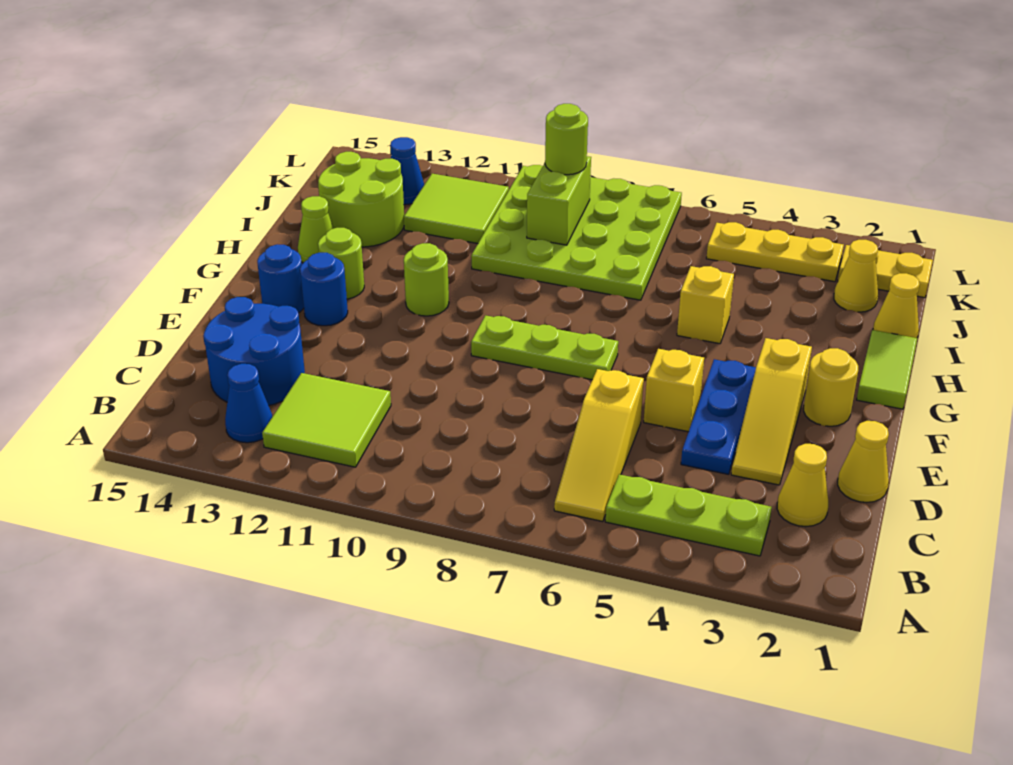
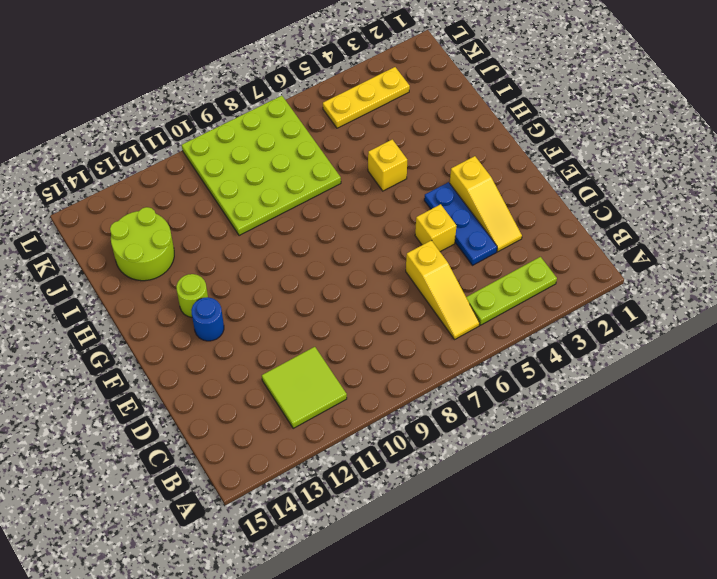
none -> blue 1x1 cone [225,364,272,443]
none -> yellow 1x1 cone [777,444,828,527]
none -> blue 2x2 round brick [203,297,305,406]

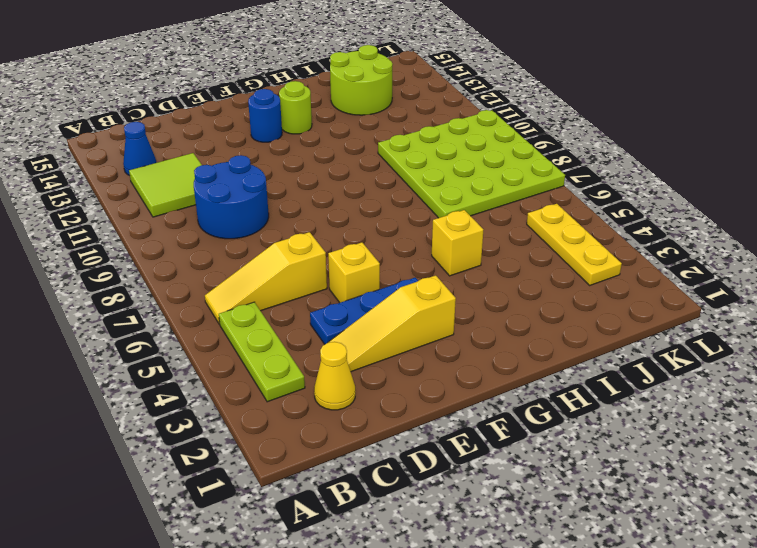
blue 2x2 round brick [194,155,269,239] -> blue 2x2 round brick moved to [203,297,305,406]
none -> yellow 1x1 cone [838,421,889,502]
none -> yellow 1x1 round brick [804,348,858,426]
none -> lime 1x3 plate [471,315,618,380]

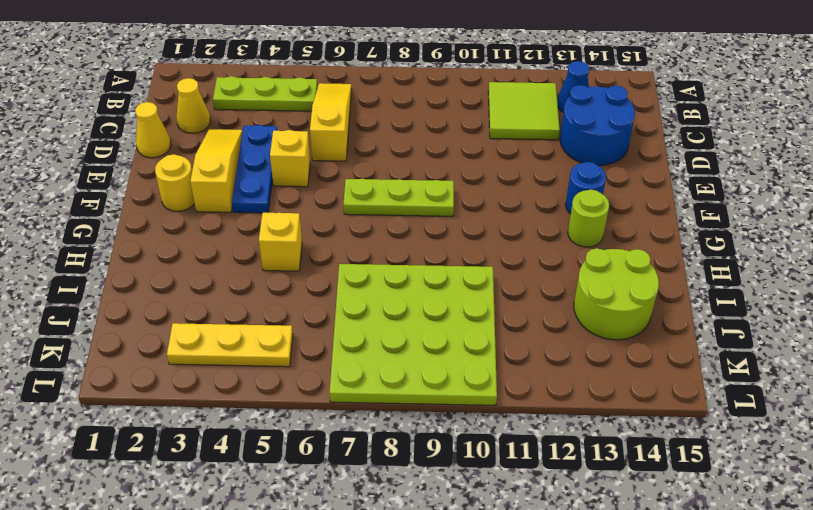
none -> blue 1x1 round brick [257,244,304,313]
none -> lime 1x2 tile [857,330,917,409]
none -> lime 1x1 round brick [404,243,449,316]

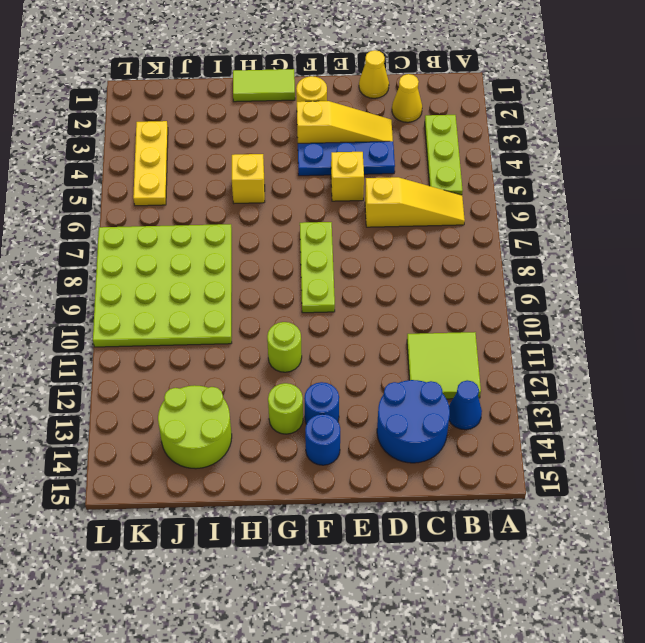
none -> lime 1x1 cone [298,196,334,263]
none -> yellow 1x1 cone [873,273,920,338]
none -> yellow 1x1 cone [834,240,878,312]

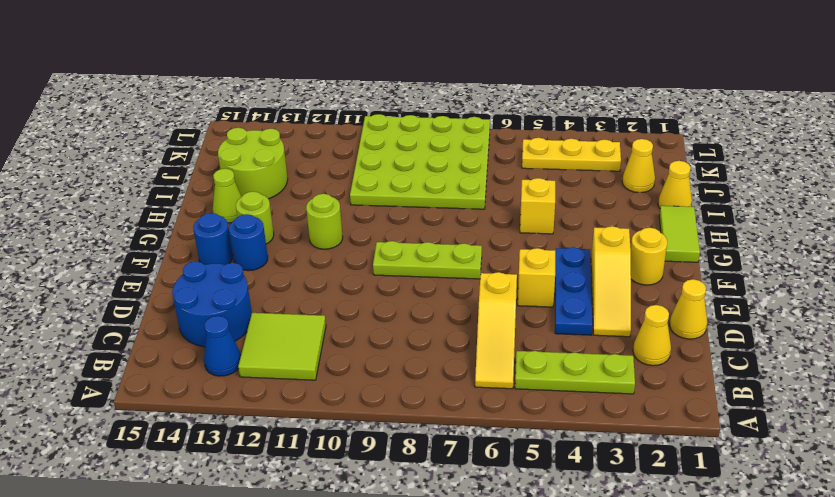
none -> lime 2x2 tile [404,174,509,244]
none -> yellow 1x2 plate [838,245,933,298]
none -> blue 1x1 cone [390,137,424,205]

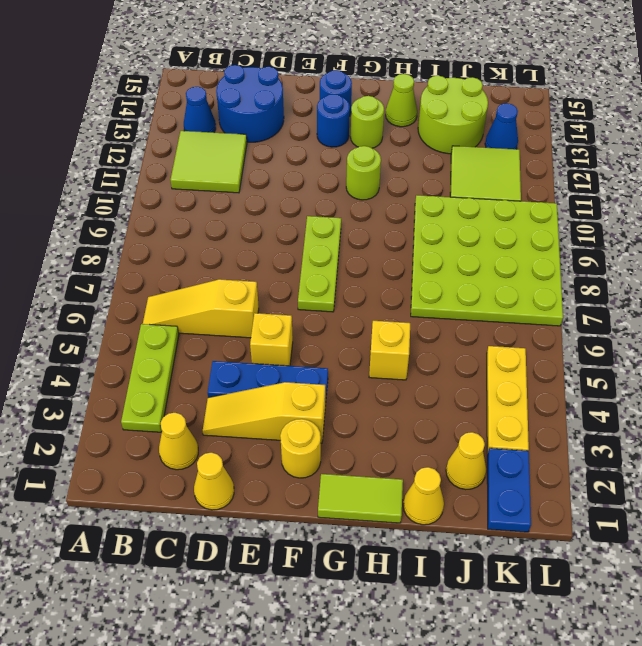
blue 1x2 plate [487,448,531,532] -> yellow 1x2 plate [838,245,933,298]
none -> lime 1x2 brick [527,156,591,245]
none -> lime 1x1 round brick [545,104,588,175]

